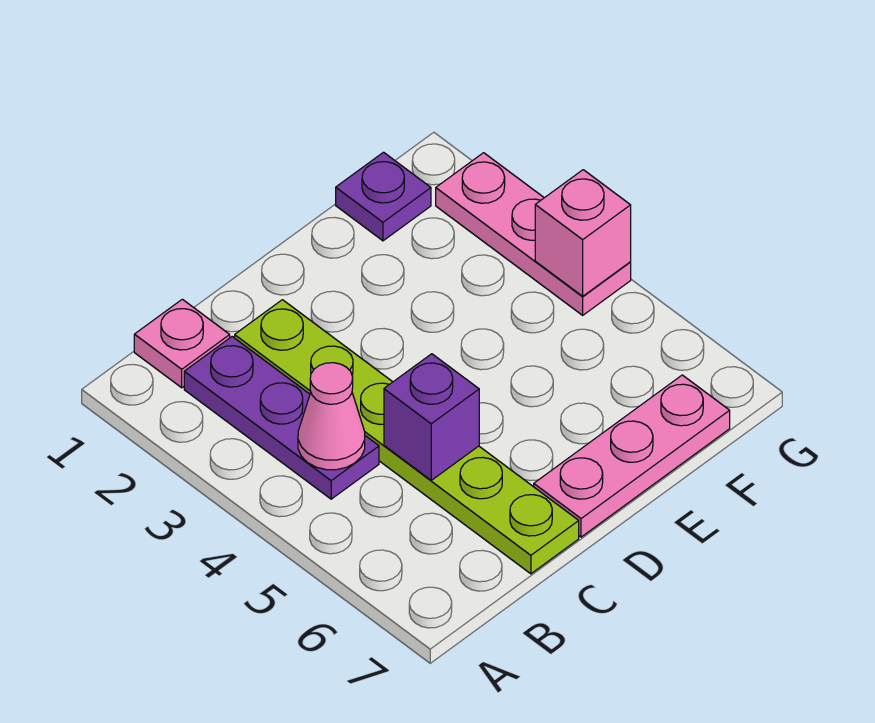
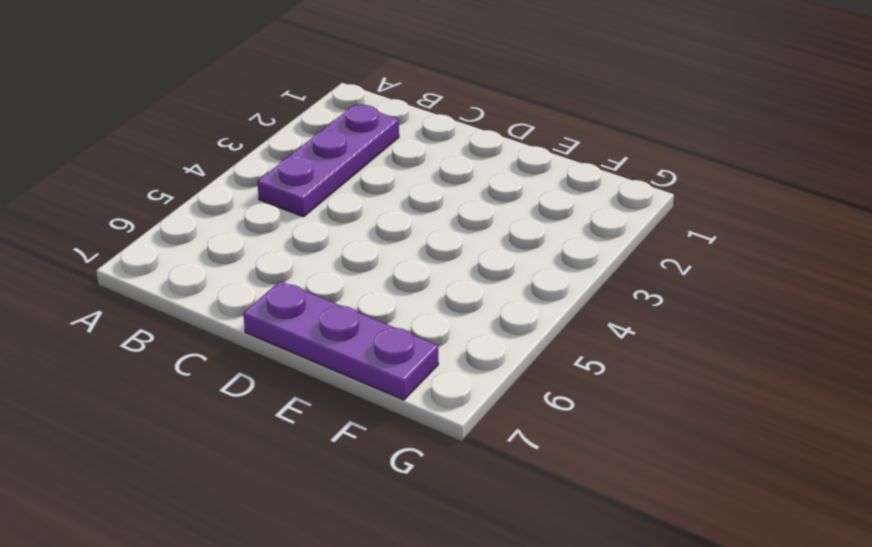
purple 1x3 plate [243,281,438,400] -> pink 1x3 plate [534,375,730,537]
none -> pink 1x1 plate [134,299,230,388]
none -> lime 1x6 plate [235,300,579,574]

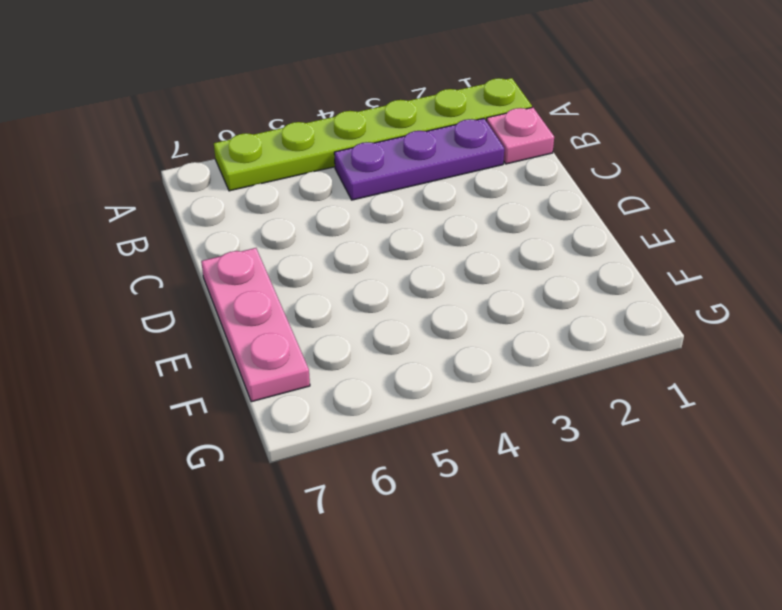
lime 1x6 plate [214,78,532,191] -> lime 1x6 plate moved to [235,300,579,574]
none -> purple 1x1 plate [336,152,431,241]
none -> pink 1x3 plate [436,153,631,315]

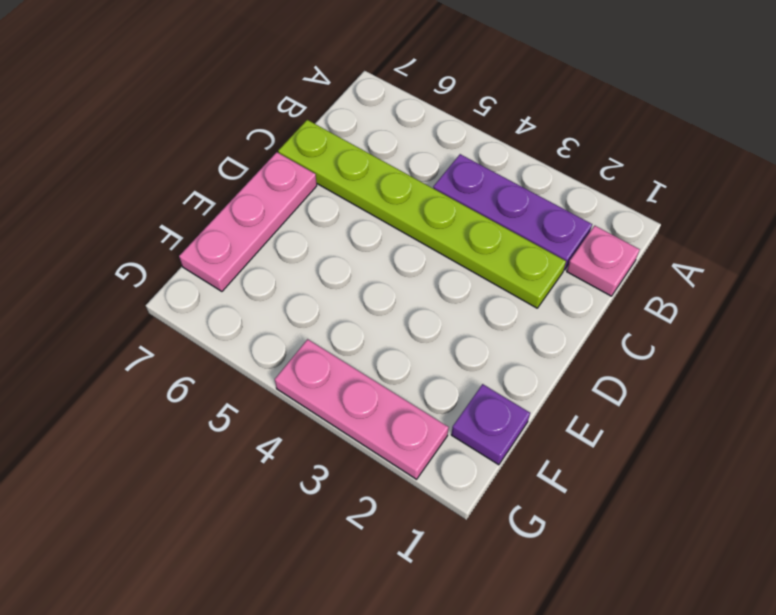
none -> pink 1x1 cone [298,363,365,470]
none -> purple 1x1 brick [384,354,479,480]

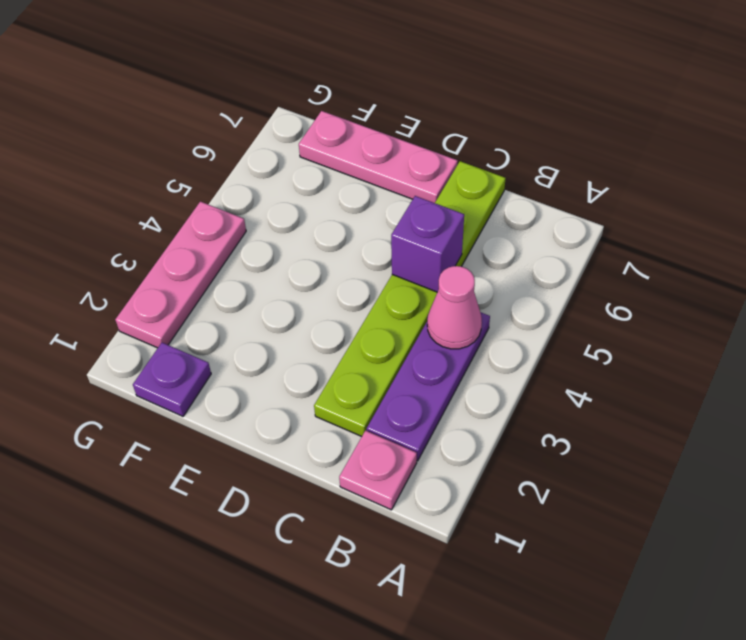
none -> pink 1x1 brick [535,170,631,296]

